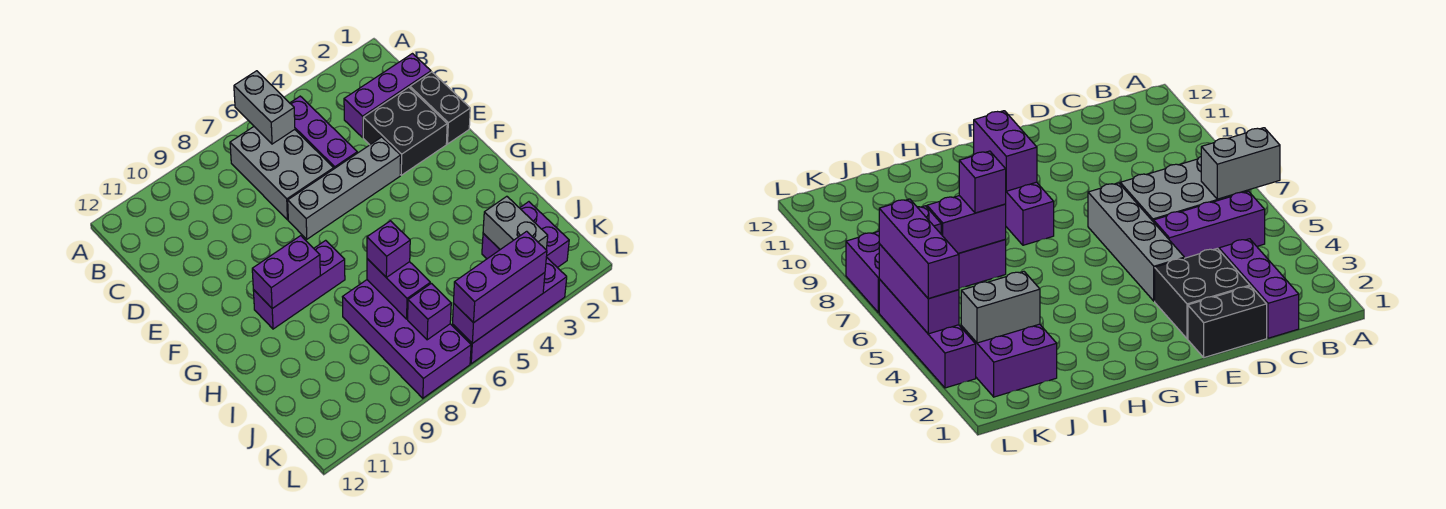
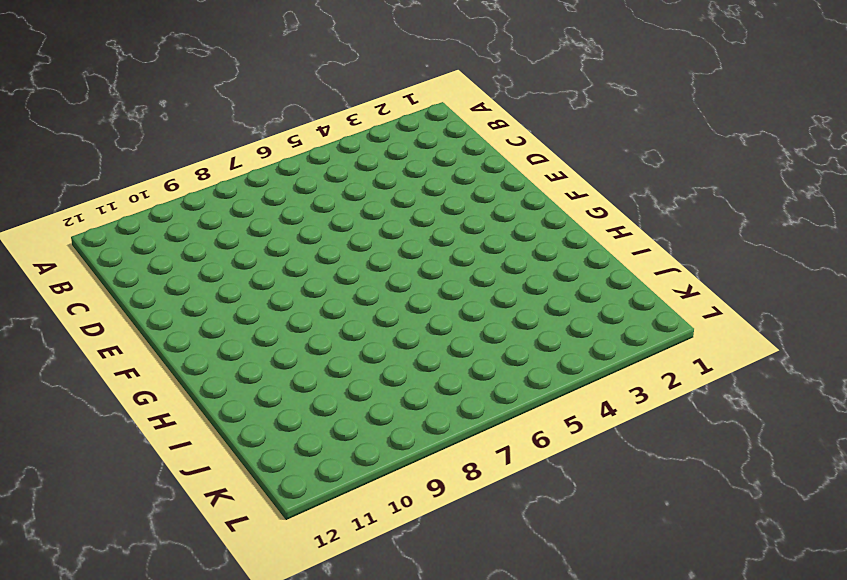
none -> purple 1x3 brick [290,96,357,169]
none -> grey 2x3 brick [230,127,334,220]
none -> purple 1x3 brick [344,54,431,137]

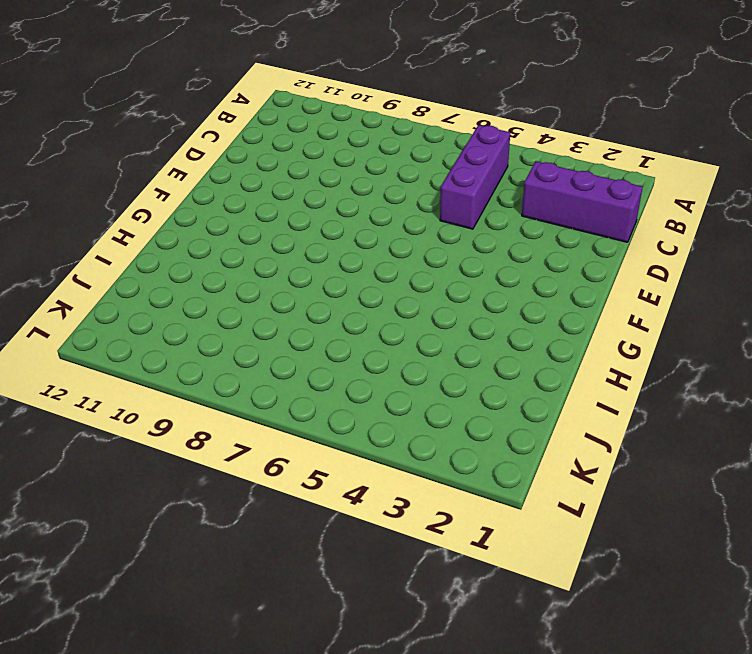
none -> grey 2x3 brick [230,127,334,220]
none -> black 1x2 brick [410,72,470,144]
none -> black 2x2 brick [363,87,447,175]

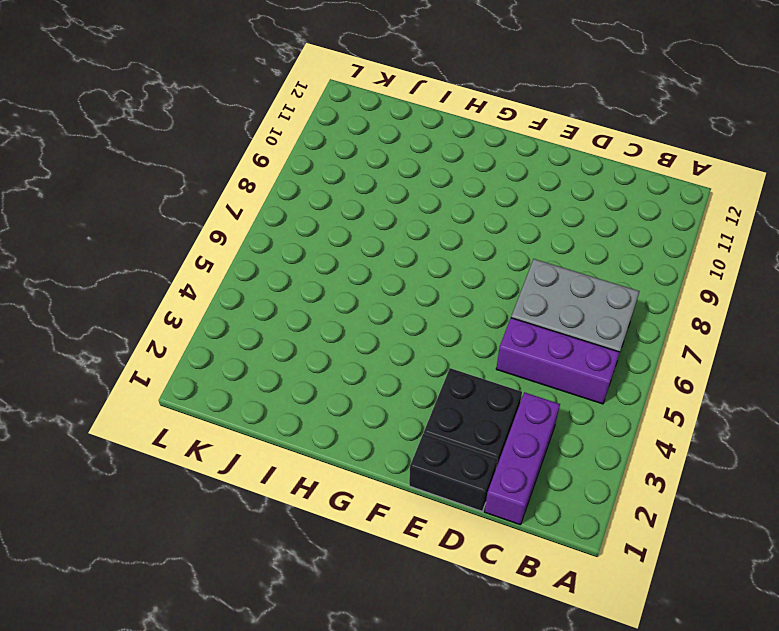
none -> grey 1x4 brick [288,137,401,239]
none -> purple 1x3 brick [253,240,345,329]
none -> purple 2x4 brick [343,280,471,398]

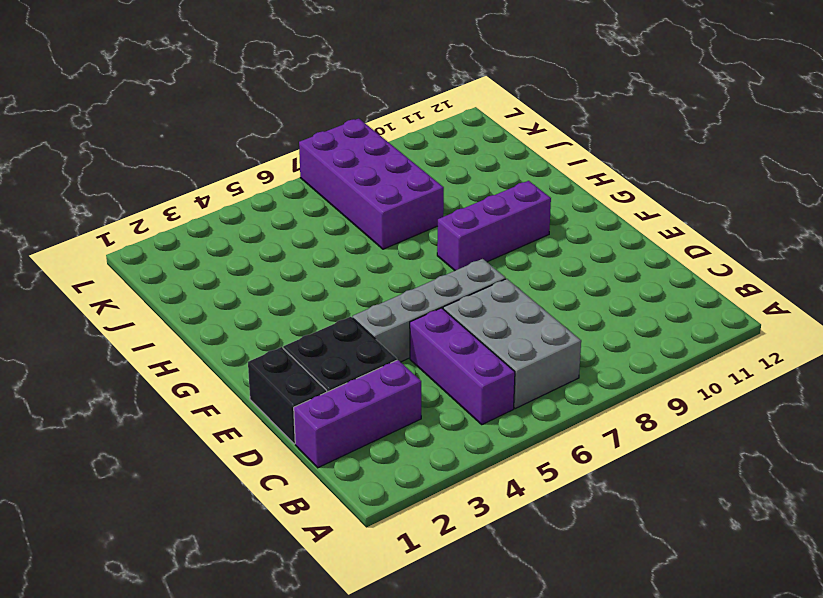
none -> purple 2x2 brick [482,202,569,268]
none -> purple 1x4 brick [452,258,567,364]
none -> grey 1x2 brick [234,71,295,144]

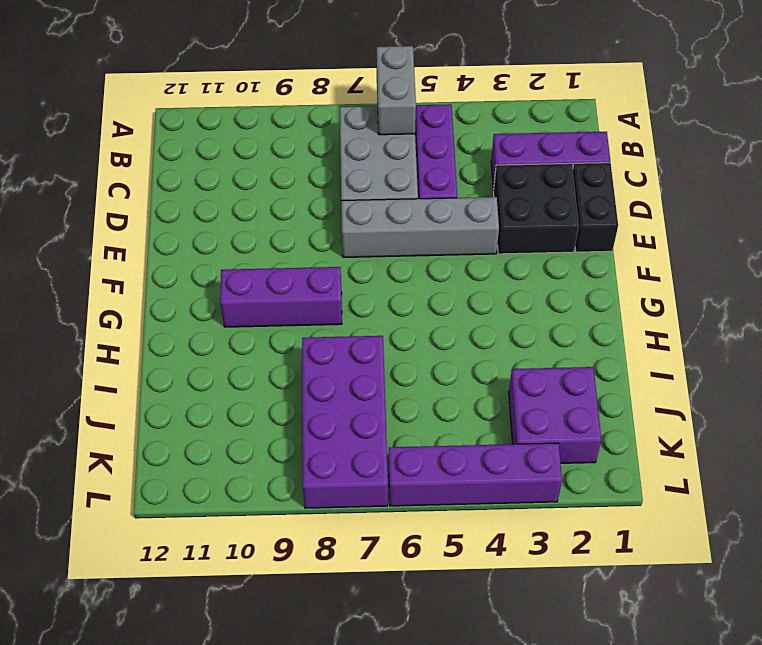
none -> purple 1x2 brick [252,236,320,308]
none -> purple 1x2 brick [367,259,430,319]
none -> grey 1x2 brick [483,196,548,250]

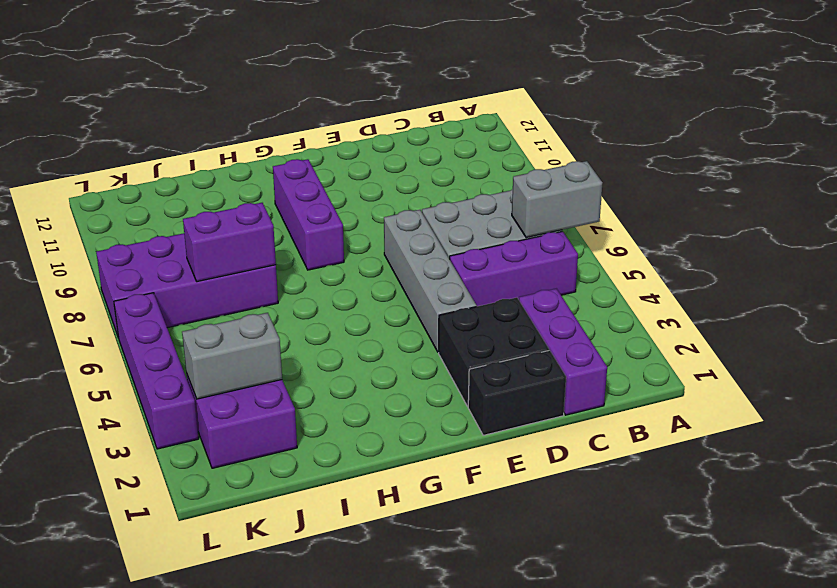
none -> purple 1x2 brick [252,236,320,308]
none -> purple 1x1 brick [408,283,451,340]
none -> purple 1x3 brick [453,273,545,344]

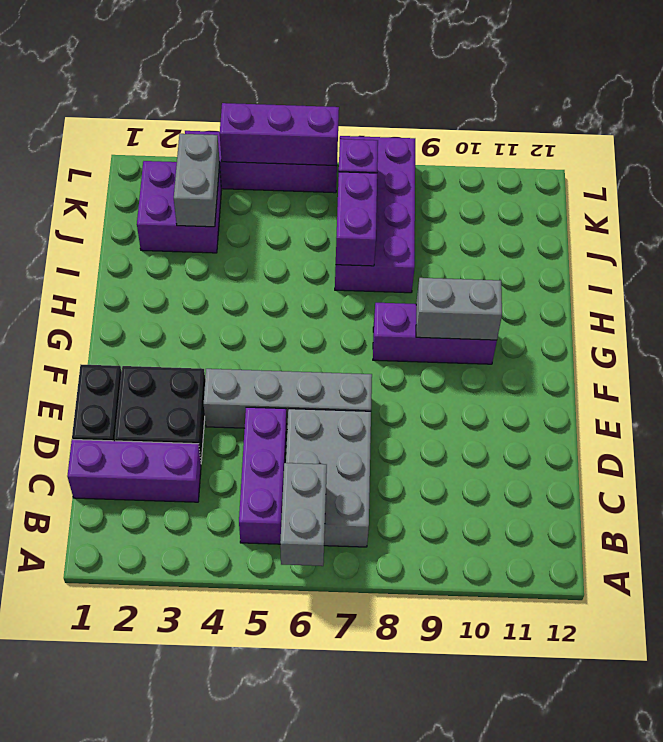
grey 1x2 brick [416,278,502,340] -> purple 1x2 brick [252,236,320,308]
none -> purple 1x1 brick [367,221,410,277]
none -> purple 1x3 brick [453,231,547,323]

